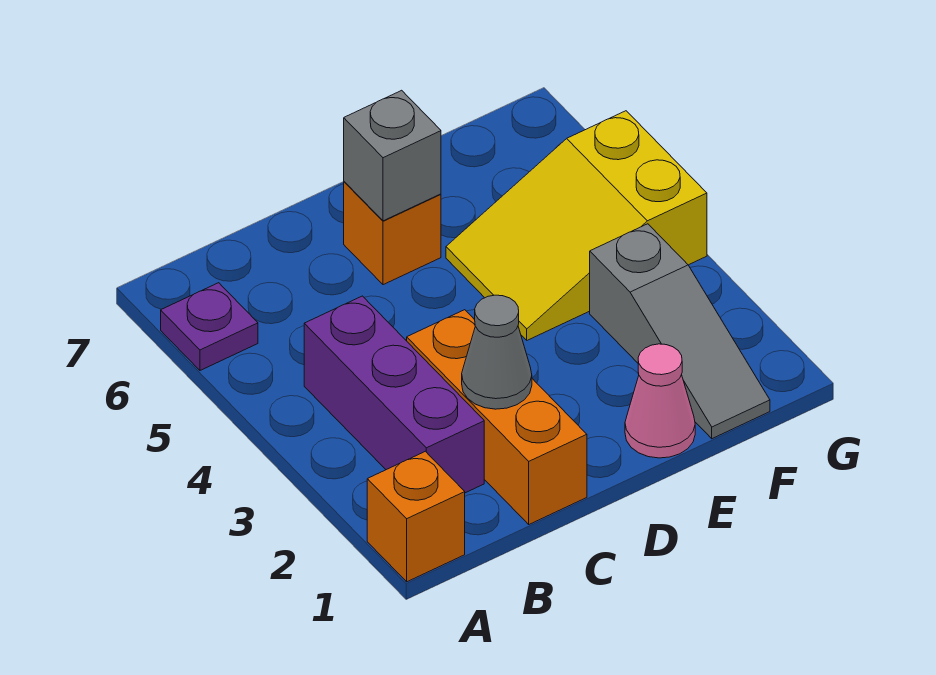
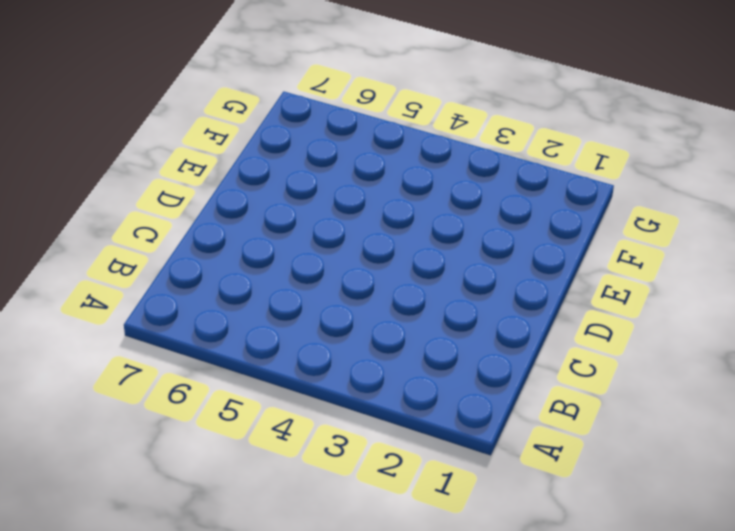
none -> orange 1x1 brick [367,451,465,582]
none -> purple 1x1 plate [161,283,258,370]

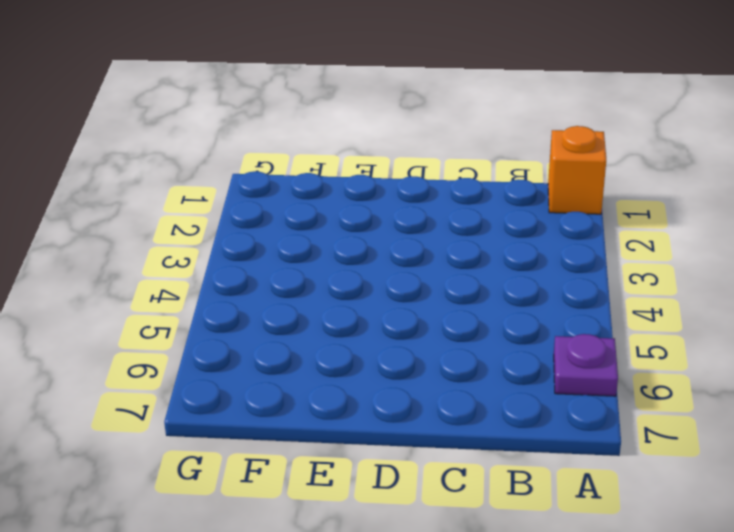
none -> purple 1x3 brick [304,296,484,493]
none -> orange 1x3 brick [407,310,587,524]

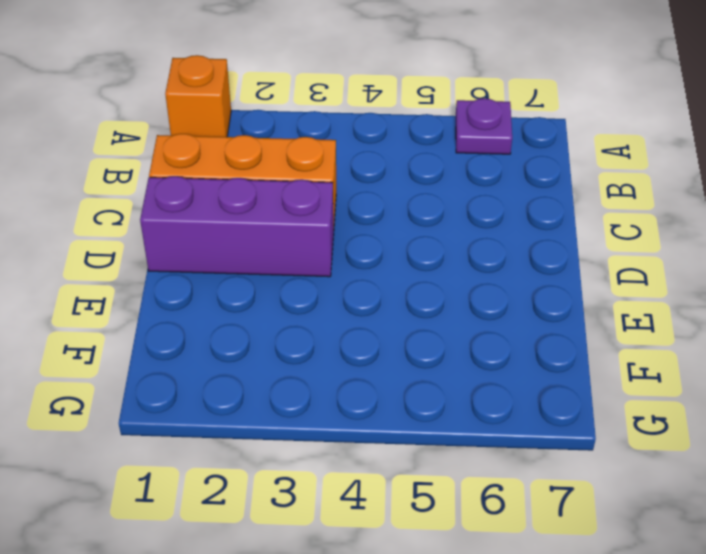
purple 1x3 brick [140,176,334,277] -> purple 1x3 brick moved to [304,296,484,493]
none -> orange 1x1 brick [344,182,441,285]
none -> pink 1x1 cone [625,344,695,458]

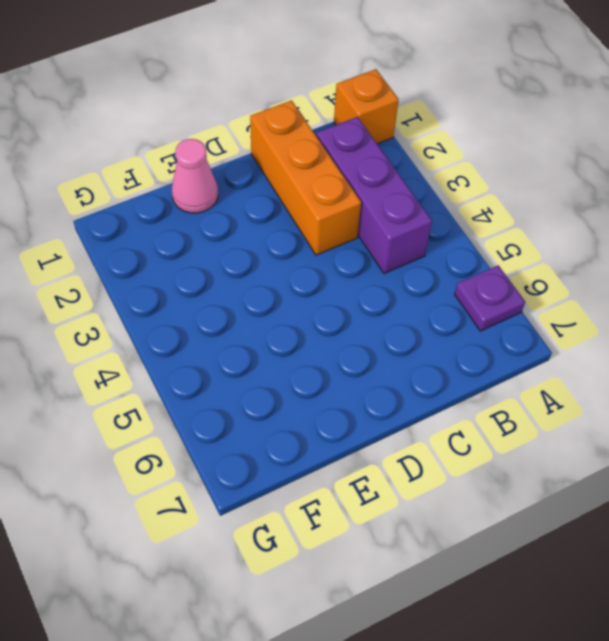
none -> orange 1x1 brick [344,182,441,285]
none -> yellow 2x3 slope [446,111,707,340]

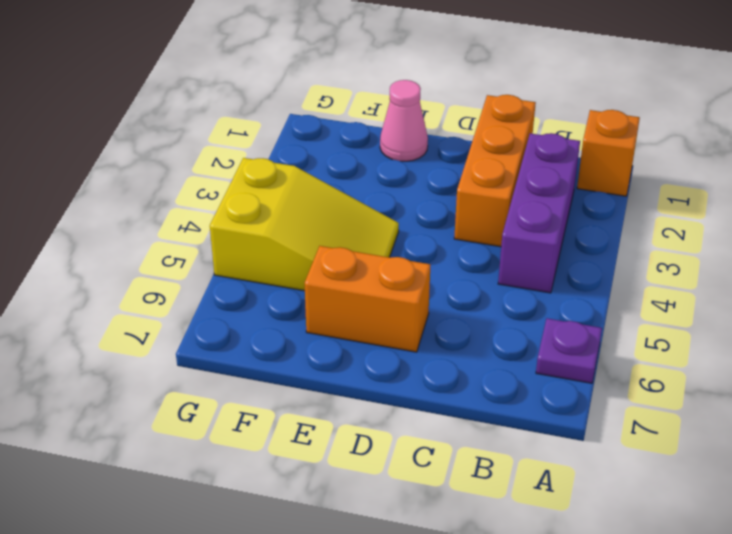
orange 1x2 brick [305,246,430,352] -> orange 1x1 brick [344,182,441,285]
none -> grey 1x3 slope [590,224,770,439]
none -> grey 1x1 cone [462,295,532,409]

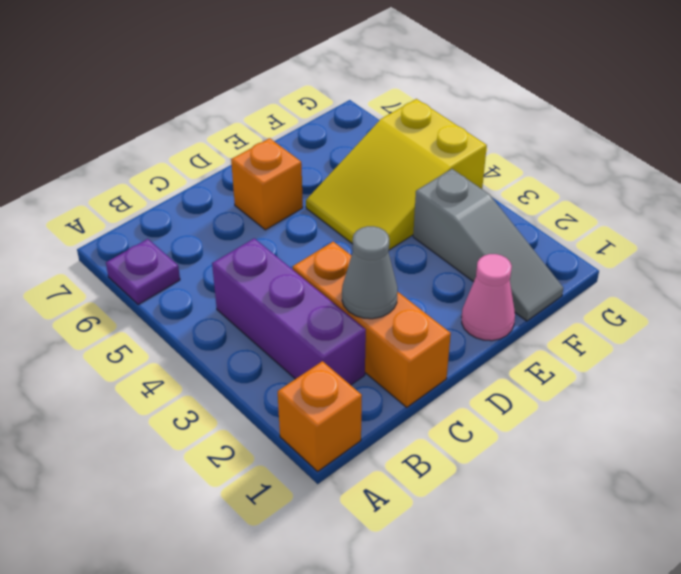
none -> grey 1x1 brick [344,90,441,221]

